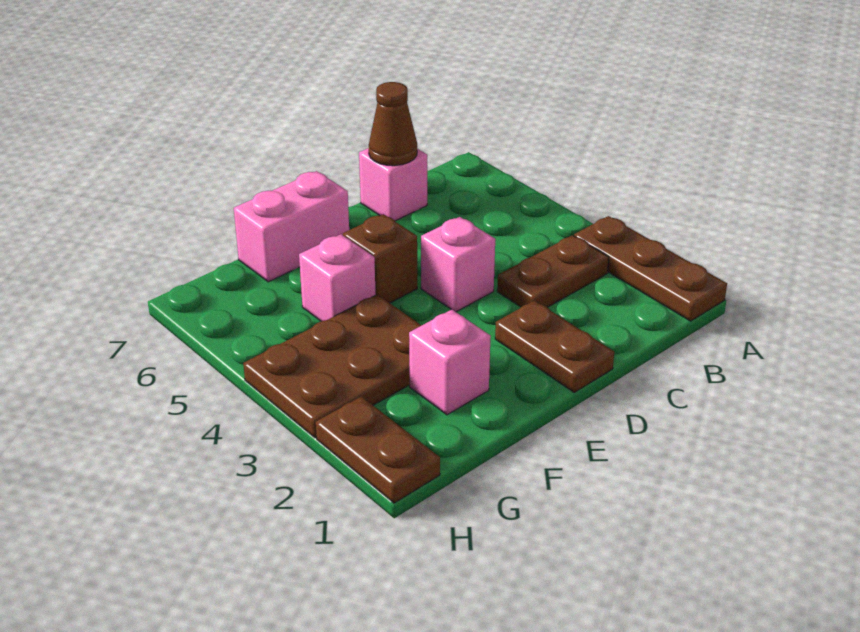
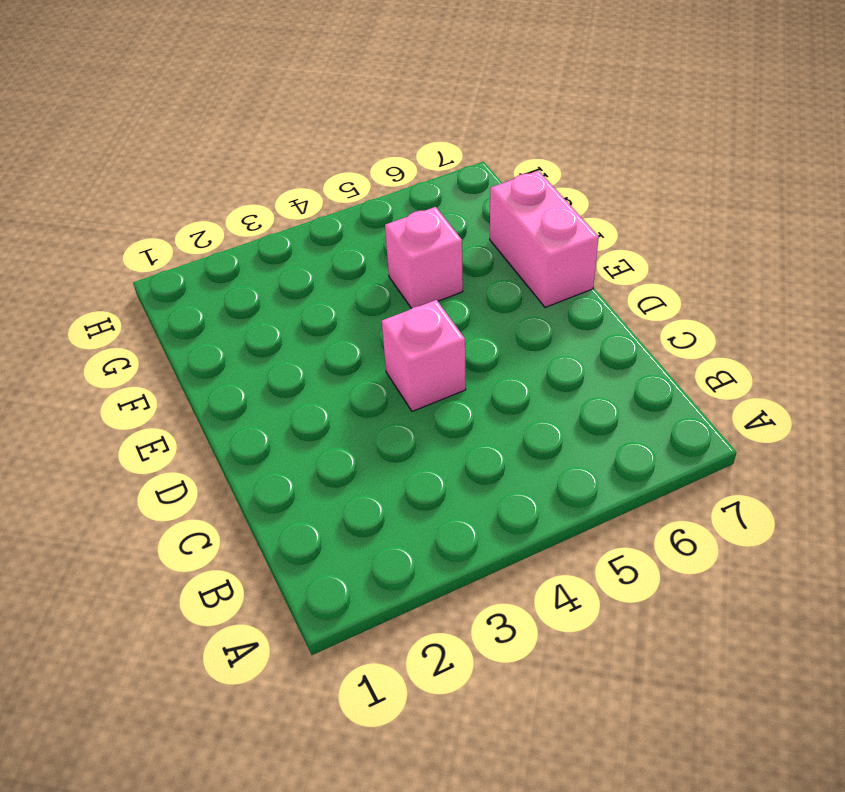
none -> brown 1x3 plate [574,216,727,321]
none -> brown 1x2 plate [497,235,609,307]
none -> pink 1x1 brick [359,148,427,221]

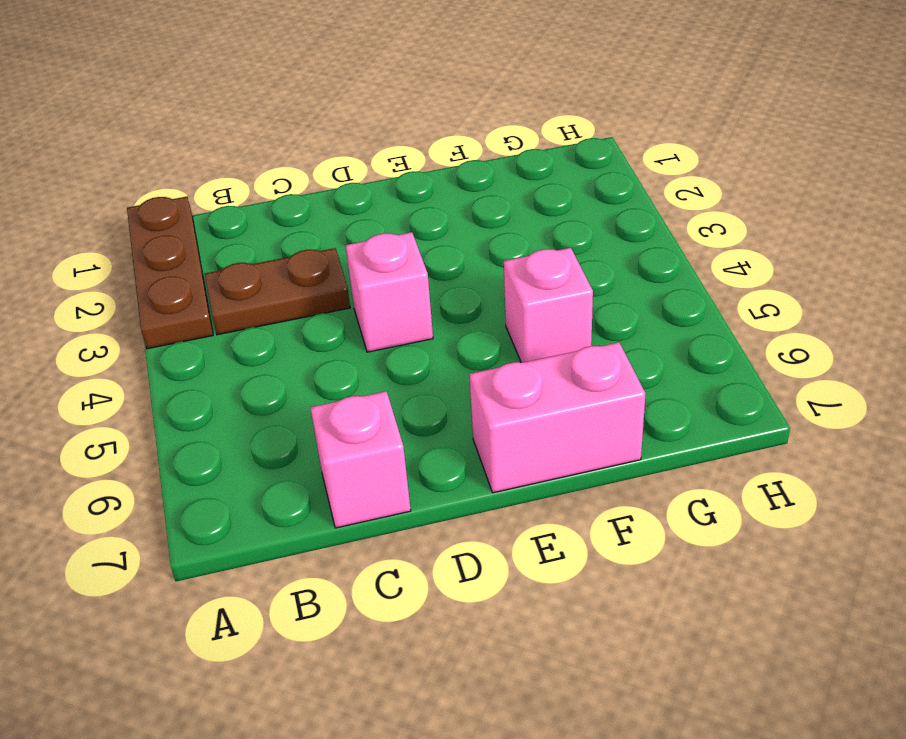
none -> brown 1x2 plate [495,300,614,392]
none -> brown 1x1 brick [343,214,417,303]
none -> pink 1x1 brick [409,309,491,415]

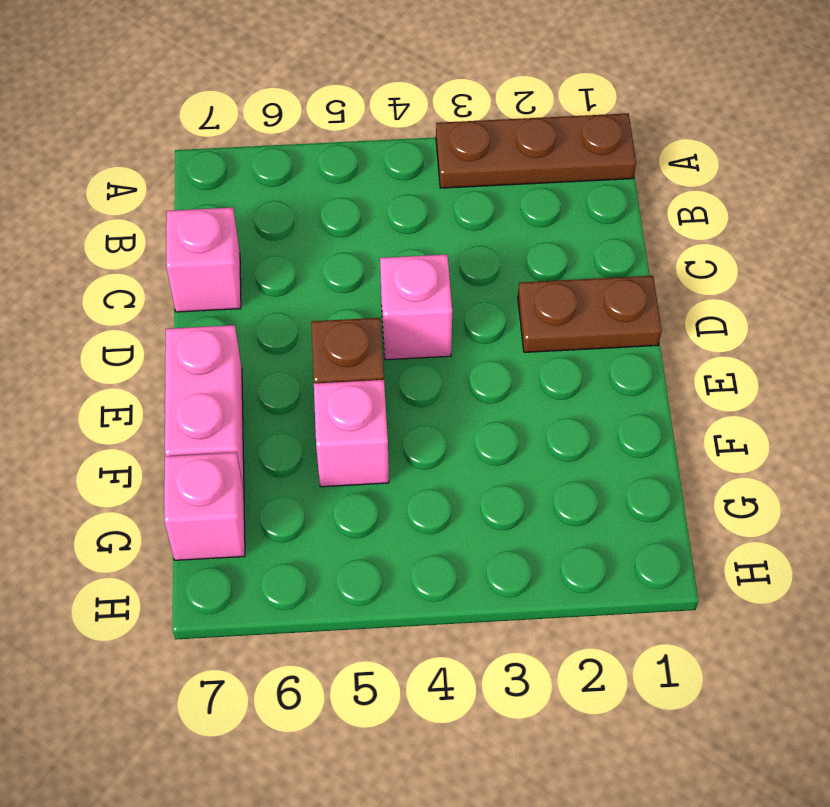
pink 1x1 brick [164,453,245,560] -> pink 1x1 brick moved to [409,309,491,415]
none -> brown 1x2 plate [497,235,609,307]
none -> brown 2x3 plate [243,294,421,438]
none -> brown 1x2 plate [316,396,440,503]

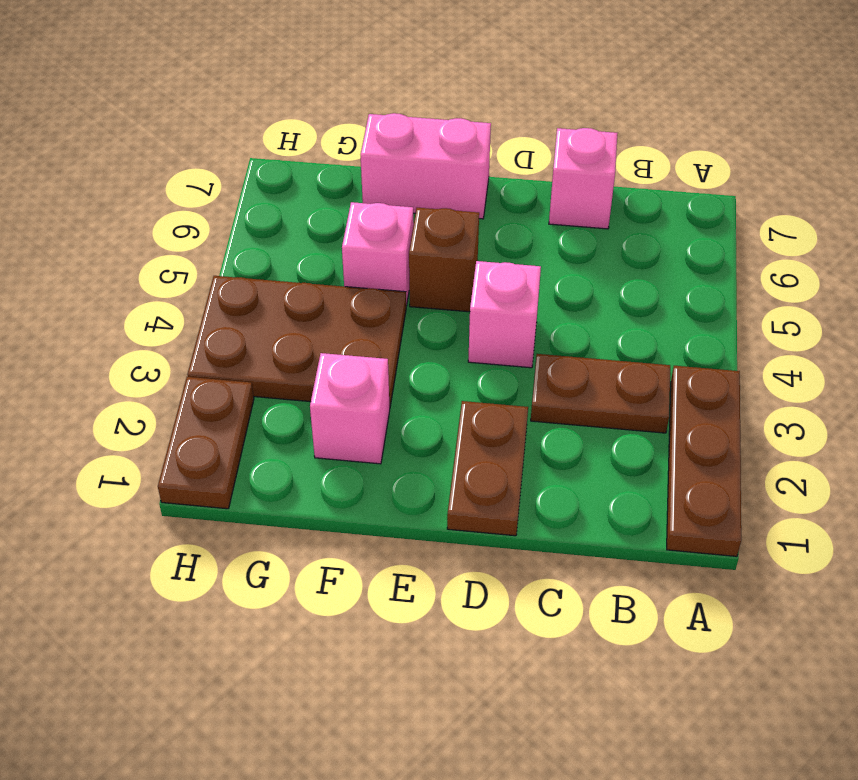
none -> brown 1x1 cone [369,82,417,166]

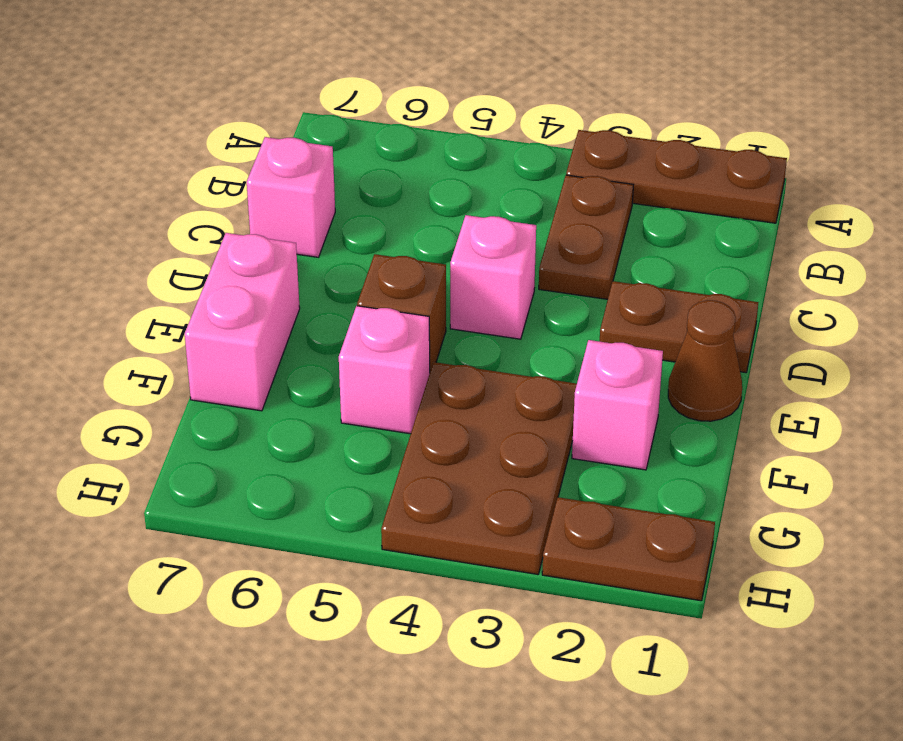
brown 1x1 cone [668,300,742,421] -> brown 1x1 cone moved to [369,82,417,166]

